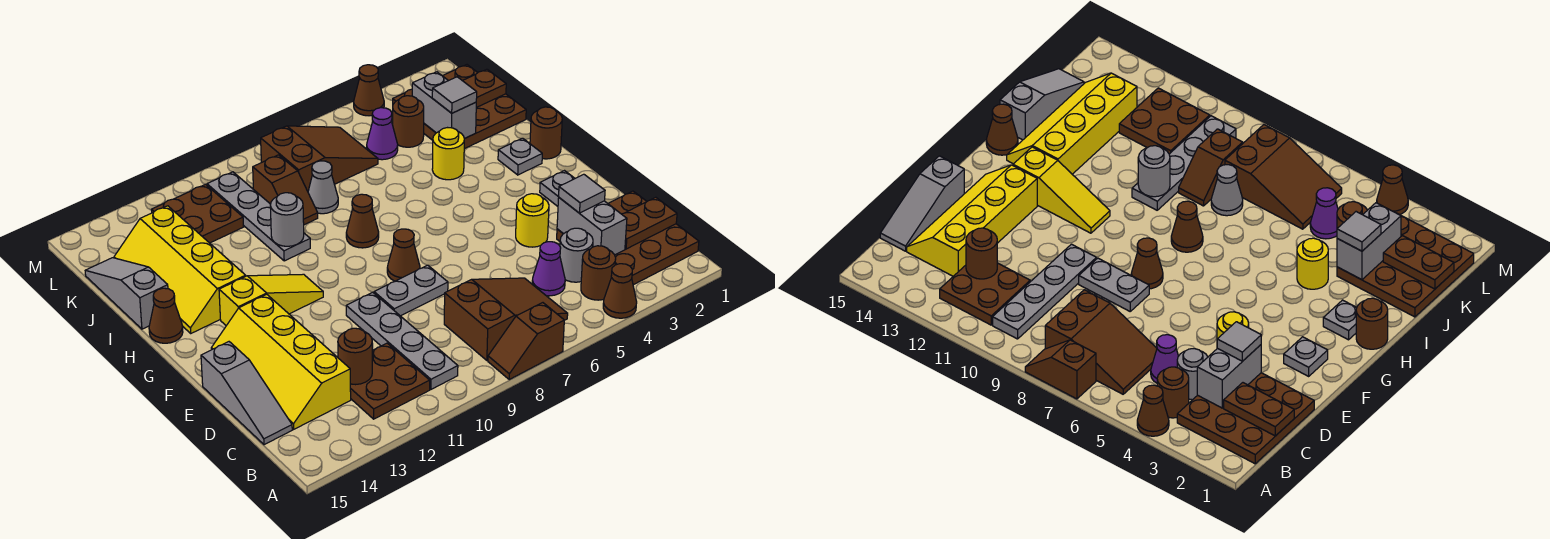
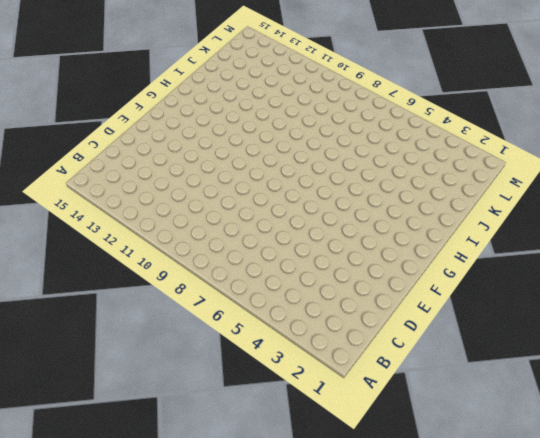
none -> brown 1x1 cone [603,264,637,318]
none -> brown 1x2 slope [488,303,564,379]
none -> brown 3x3 plate [557,191,699,285]
none -> brown 1x1 round brick [581,246,616,300]

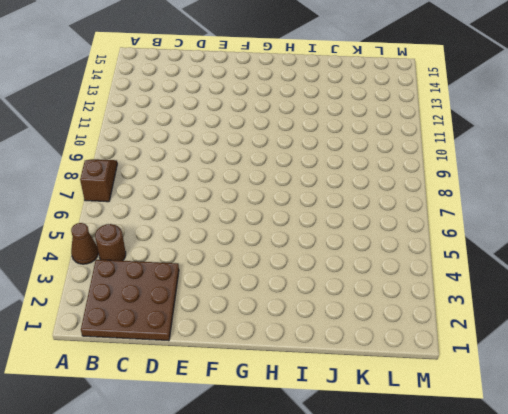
none -> brown 2x3 slope [444,278,568,360]
none -> grey 1x4 plate [346,292,458,389]
none -> brown 2x2 plate [350,343,430,419]
none -> grey 1x1 round brick [560,228,593,282]

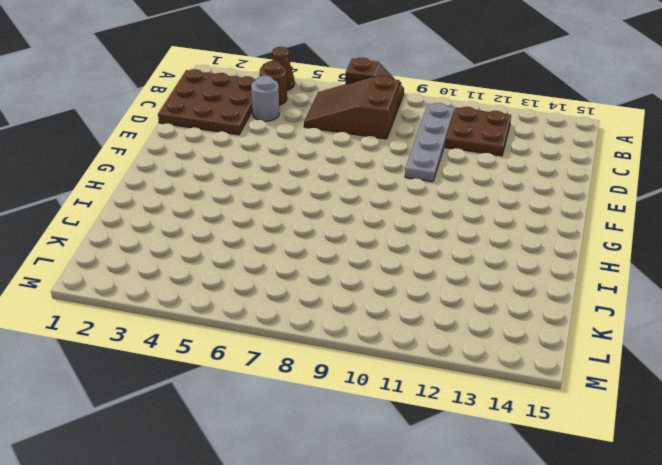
none -> purple 1x1 cone [532,242,565,296]
none -> yellow 2x4 slope [211,294,351,429]
none -> grey 1x3 slope [201,342,292,445]
none -> yellow 1x1 round brick [516,194,549,247]

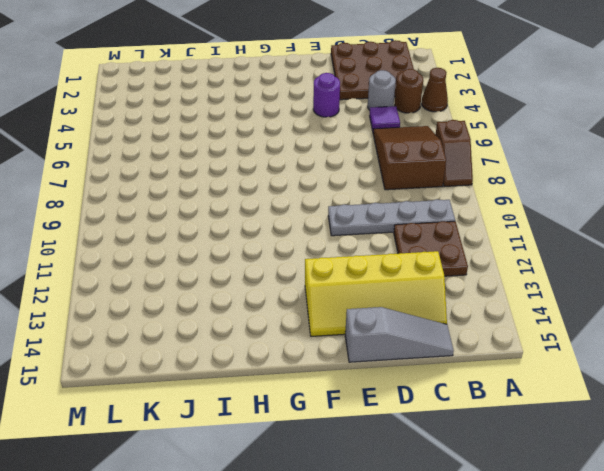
purple 1x1 tile [370,106,400,131] -> purple 1x1 cone [532,242,565,296]
purple 1x1 round brick [313,73,340,117] -> yellow 1x1 round brick [516,194,549,247]
none -> grey 1x2 plate [374,265,448,316]
none -> grey 1x1 plate [540,171,575,206]
none -> brown 1x1 cone [387,229,420,281]
none -> yellow 1x3 slope [219,274,323,326]

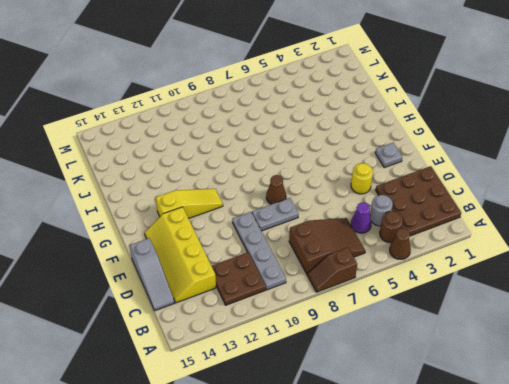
none -> brown 1x1 round brick [530,107,562,159]
none -> grey 1x1 plate [498,138,542,175]
none -> brown 1x1 cone [346,194,379,248]
none -> yellow 2x4 slope [114,206,246,333]

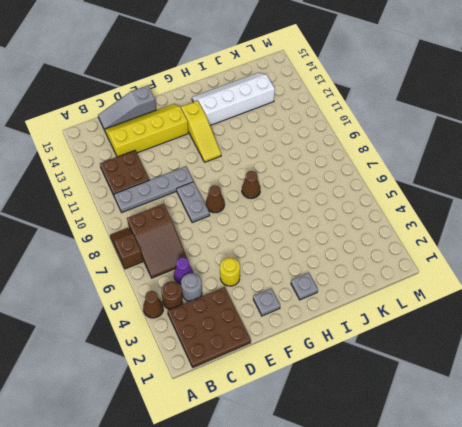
white 2x4 slope [192,73,275,125] -> yellow 2x4 slope [114,206,246,333]
none -> brown 1x1 round brick [530,107,562,159]
none -> brown 1x1 cone [149,288,183,343]
none -> yellow 1x1 round brick [432,128,465,180]
none -> grey 1x4 plate [207,172,310,261]

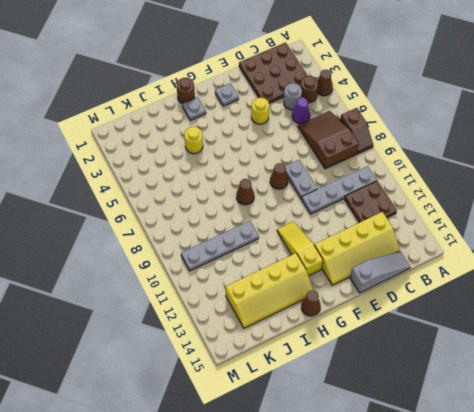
none -> grey 1x3 slope [85,258,168,329]
none -> brown 3x3 plate [393,65,526,149]
none -> grey 1x1 cone [308,161,338,214]
none -> brown 1x2 slope [253,155,318,225]

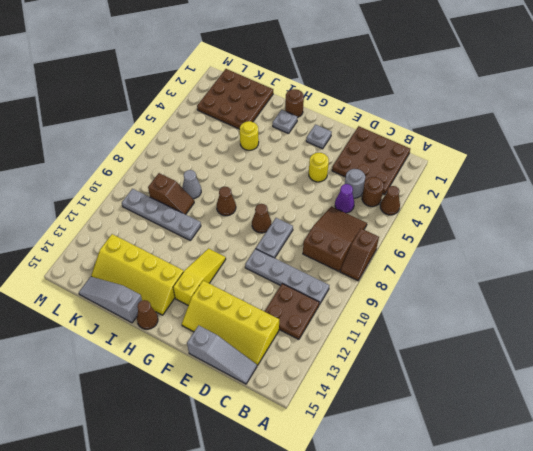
none -> brown 1x1 round brick [393,96,424,147]
none -> purple 1x1 cone [367,108,398,160]
none -> brown 2x3 slope [261,126,378,191]
none -> brown 2x2 plate [152,184,244,243]

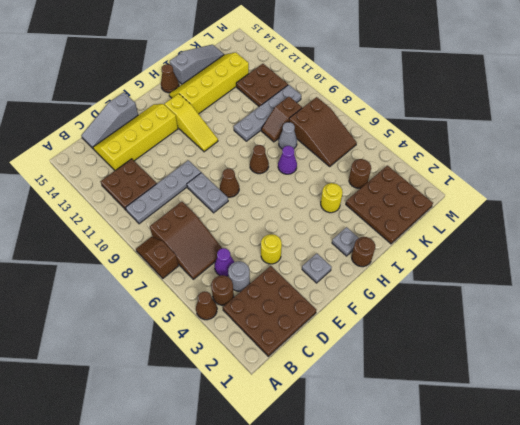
purple 1x1 cone [278,146,297,174] -> purple 1x1 cone moved to [367,108,398,160]
none -> brown 1x1 cone [354,65,384,116]
none -> brown 1x2 plate [622,197,677,249]
none -> grey 1x2 brick [557,198,627,255]
none -> brown 1x1 round brick [338,328,372,385]

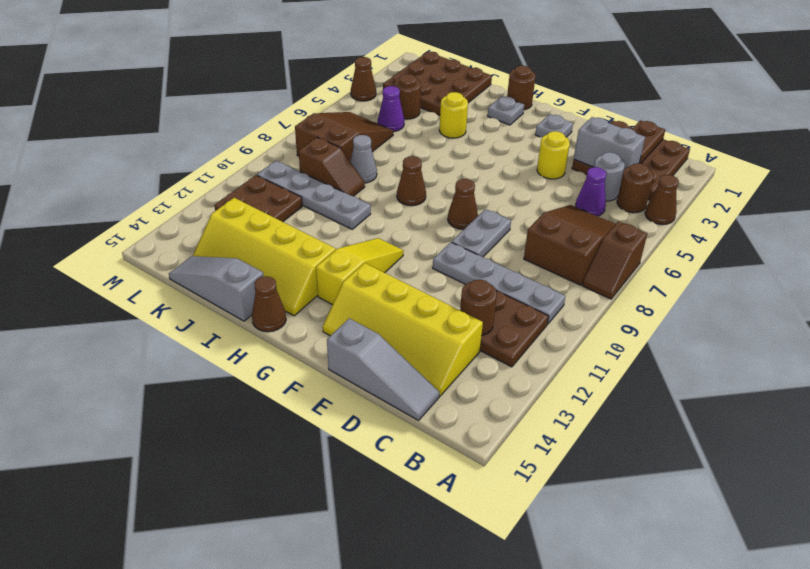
none -> grey 1x1 round brick [270,193,304,246]
none -> grey 1x2 brick [412,72,476,138]
none -> brown 1x2 plate [463,69,506,108]
none -> grey 1x1 tile [559,174,605,213]

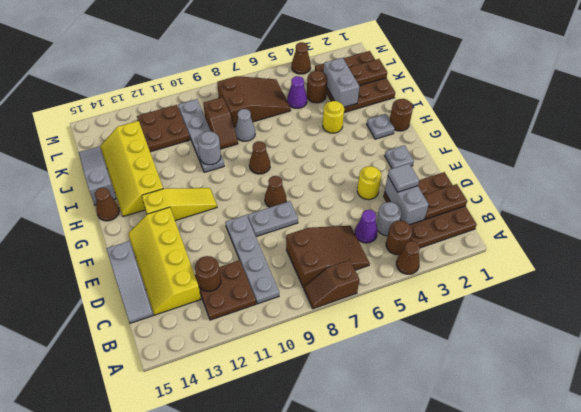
none -> grey 1x1 tile [432,77,477,113]

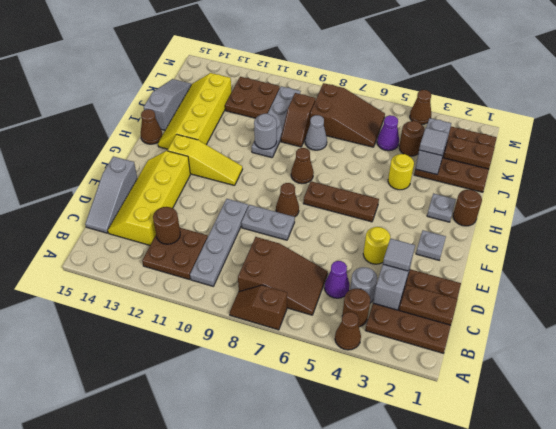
brown 1x3 plate [303,181,379,222] -> none

